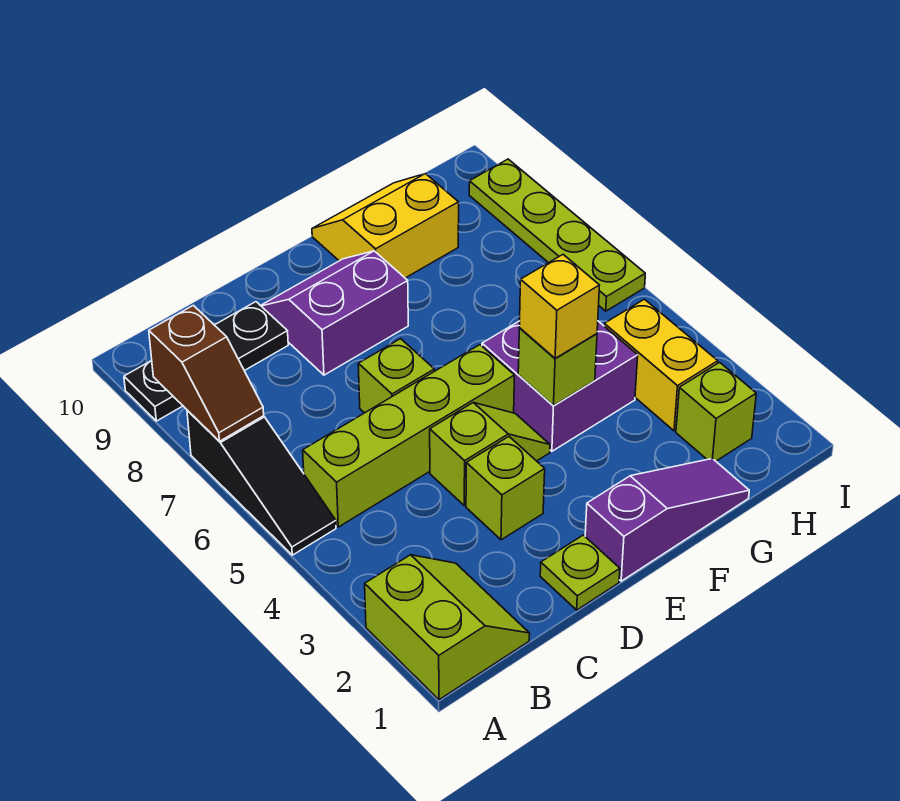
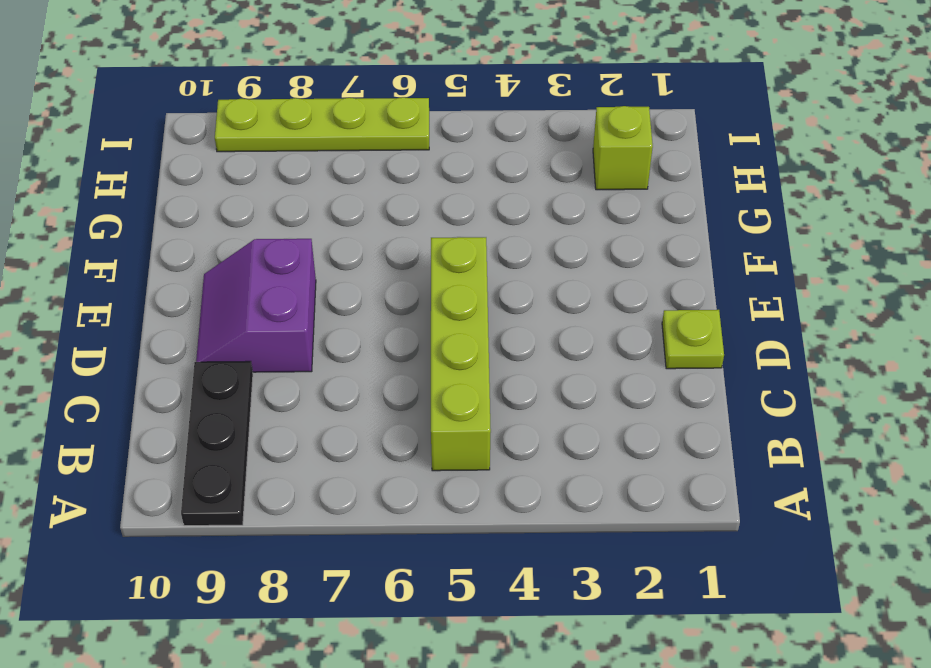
none -> lime 2x2 slope [365,555,530,700]
none -> black 1x3 slope [187,410,336,555]
none -> lime 1x1 brick [466,437,545,540]

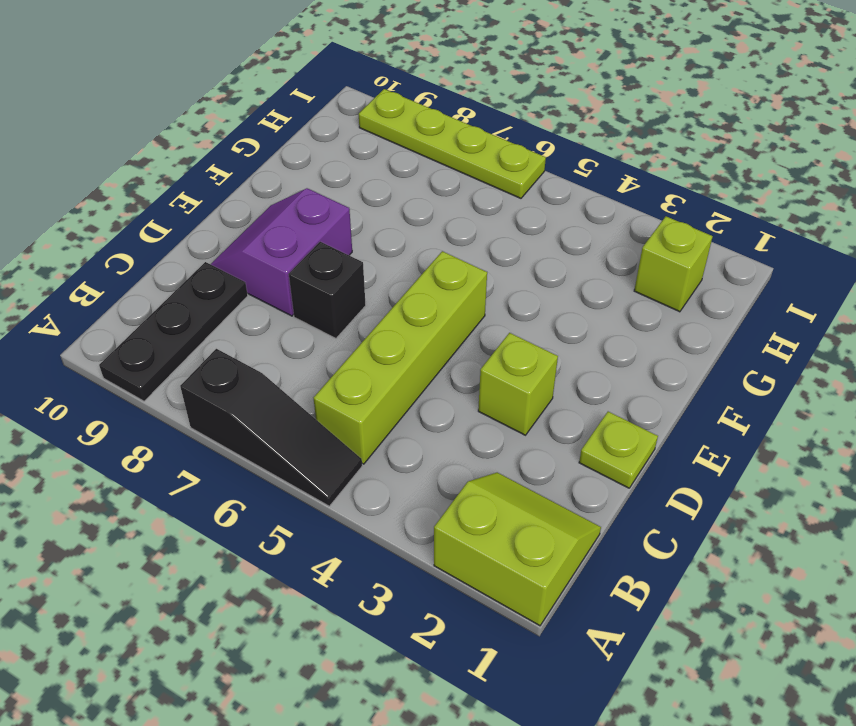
black 1x1 brick [289,242,366,338] -> none
none -> lime 1x2 slope [430,403,550,506]
none -> lime 1x1 brick [358,339,434,413]
none -> purple 1x3 slope [585,458,749,581]

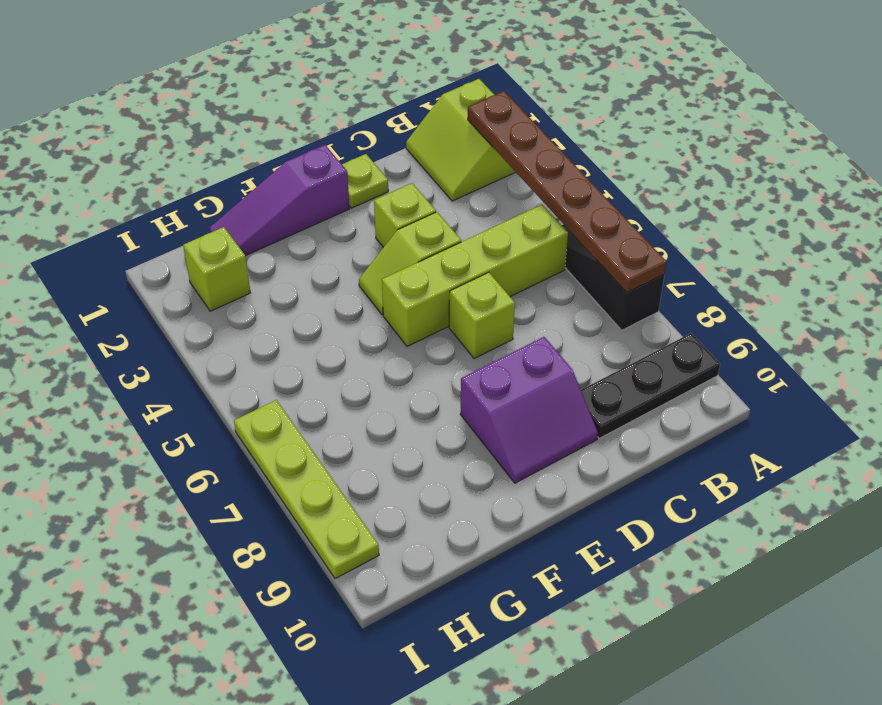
brown 1x6 plate [468,91,666,293] -> brown 1x2 slope [149,305,264,441]
none -> purple 2x2 brick [482,321,638,451]
none -> yellow 2x2 slope [312,174,459,278]
none -> yellow 1x2 brick [604,299,718,431]

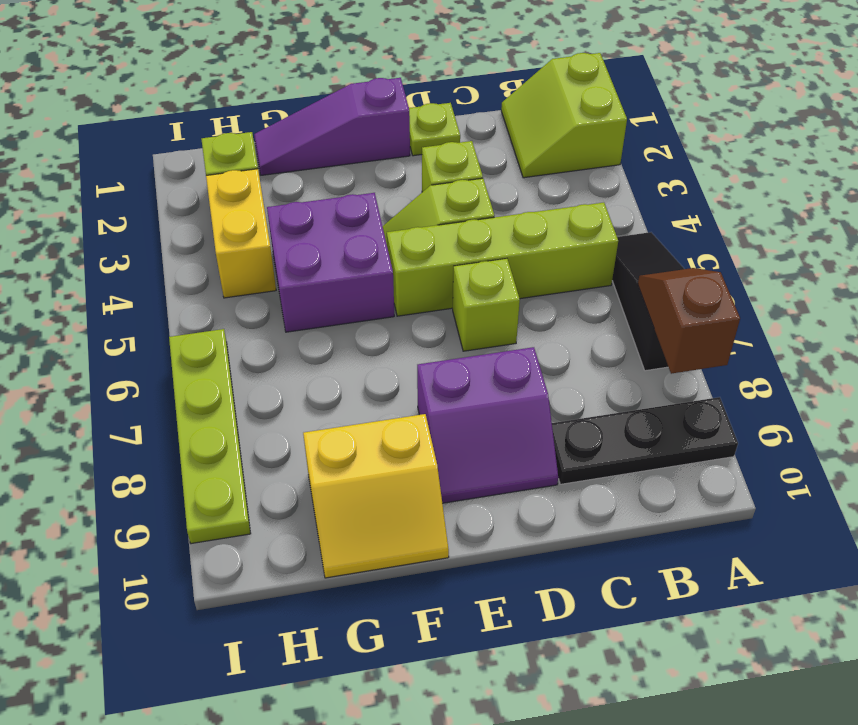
none -> lime 1x1 brick [518,328,597,406]
none -> yellow 1x1 brick [519,255,600,358]

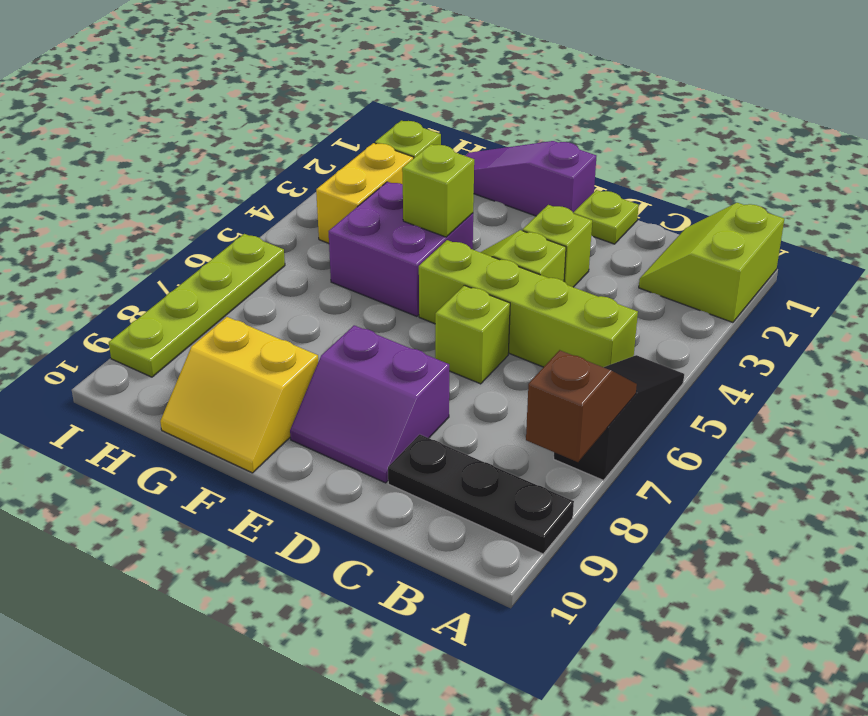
none -> yellow 1x1 brick [519,255,600,358]

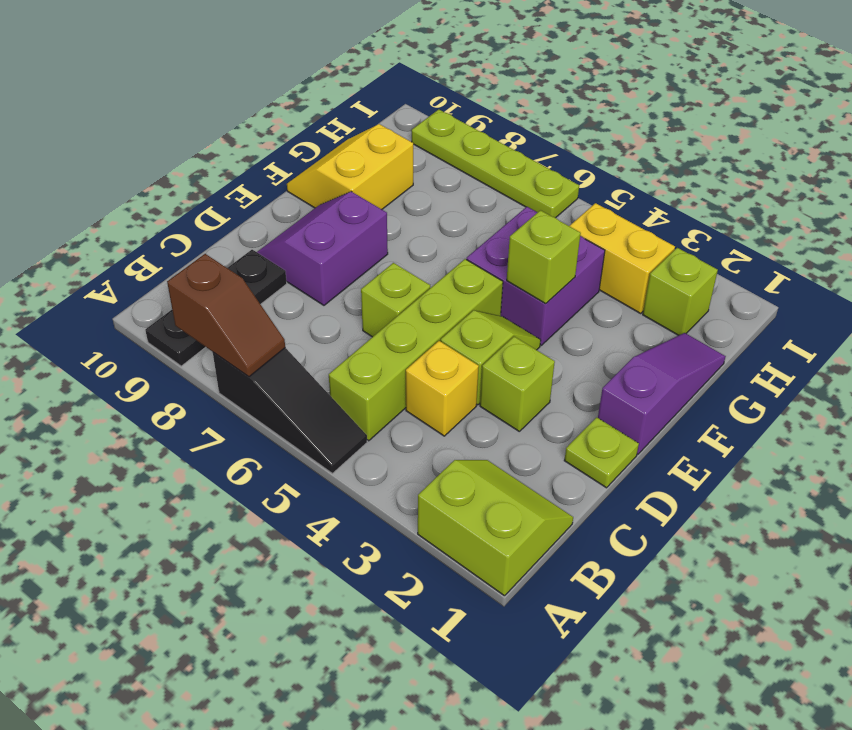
yellow 1x1 brick [406,341,479,436] -> yellow 1x1 brick moved to [519,255,600,358]

